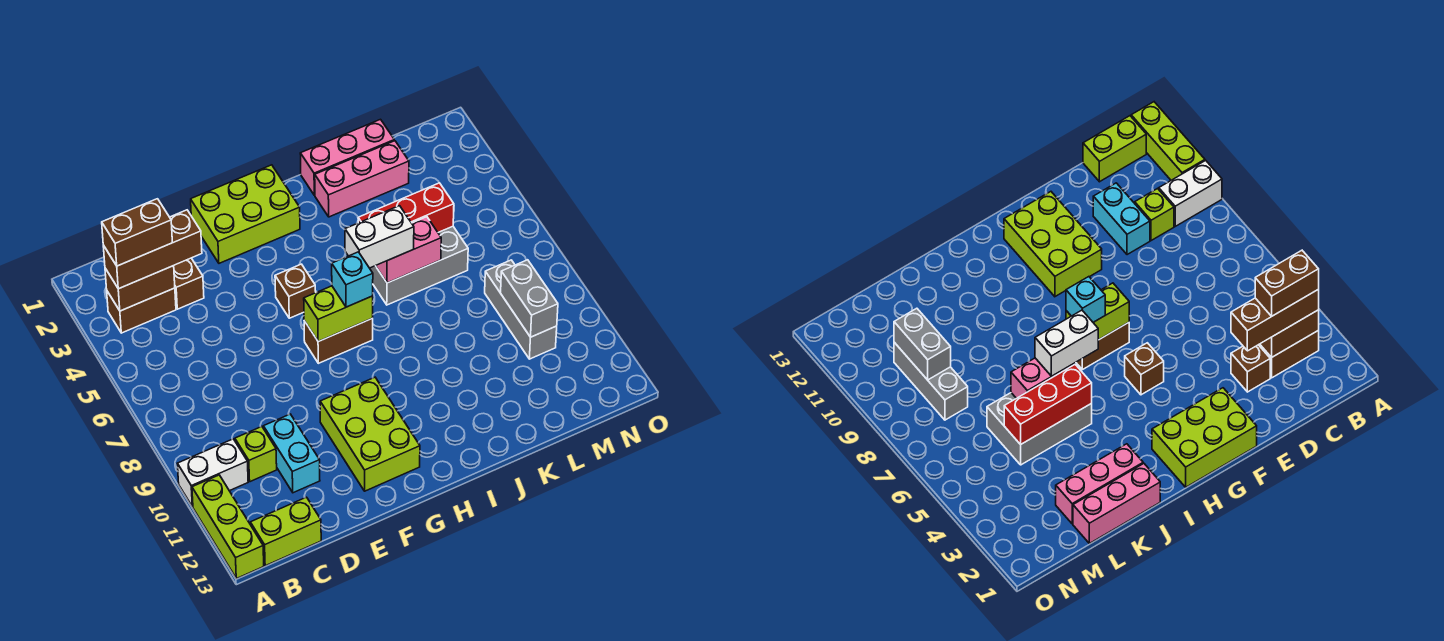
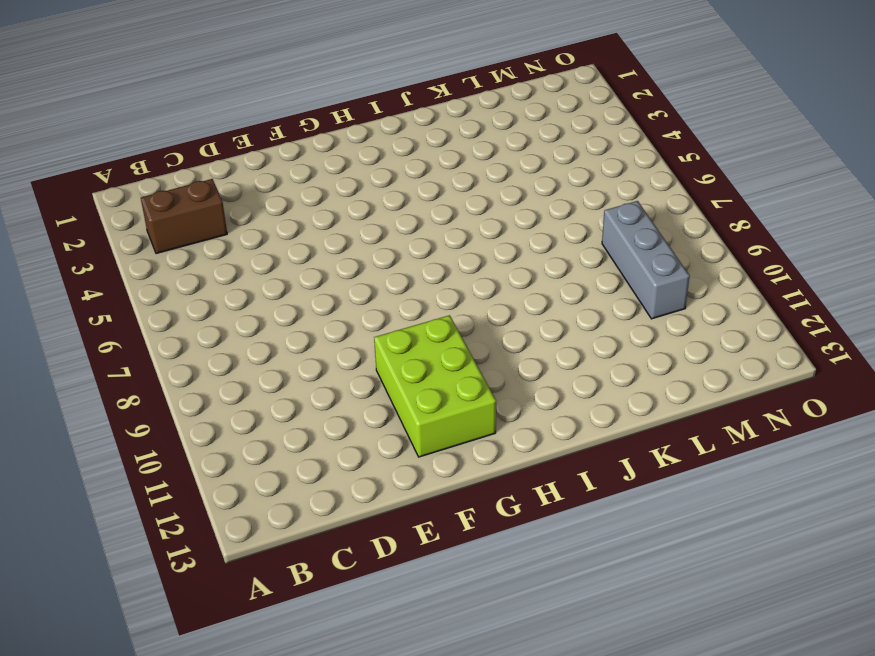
none -> white 1x2 brick [177,439,248,507]
none -> lime 1x3 brick [192,475,264,579]
none -> lime 1x2 brick [250,497,321,566]

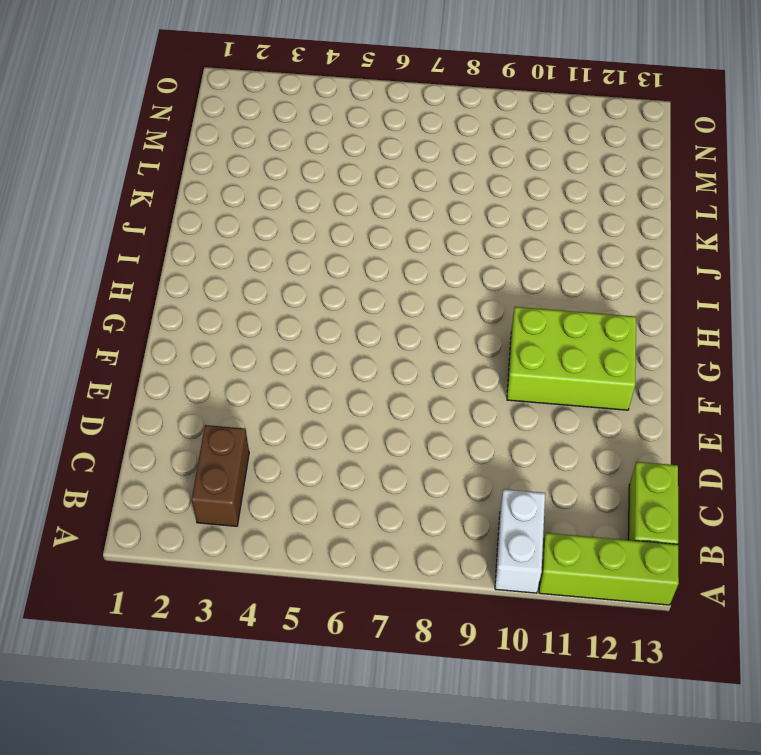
none -> lime 1x1 brick [235,427,277,482]
none -> brown 1x1 brick [174,258,204,309]
none -> cyan 1x2 brick [263,414,320,493]

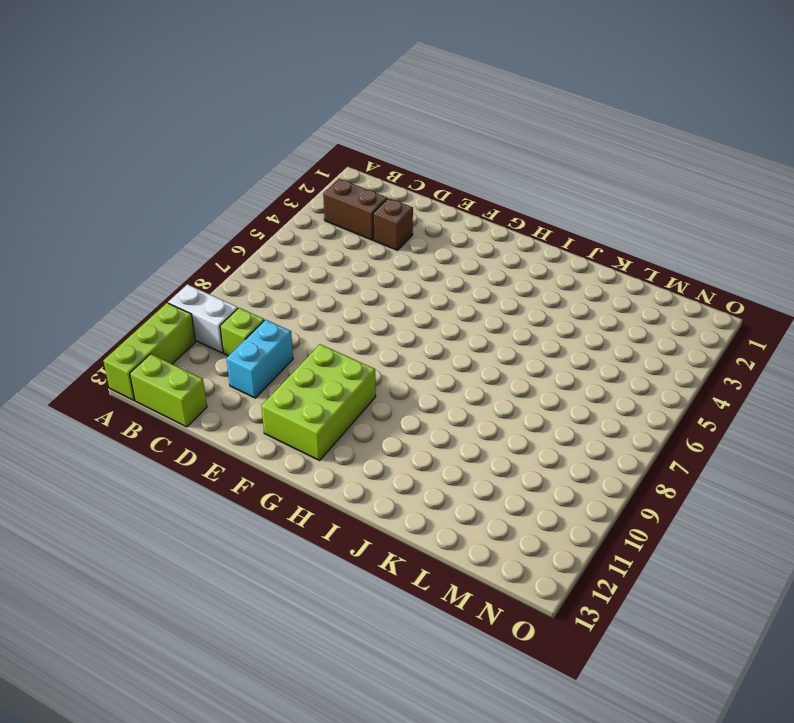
none -> lime 2x3 brick [191,165,300,263]
none -> brown 1x1 brick [275,264,316,318]
none -> brown 1x2 brick [304,318,373,363]

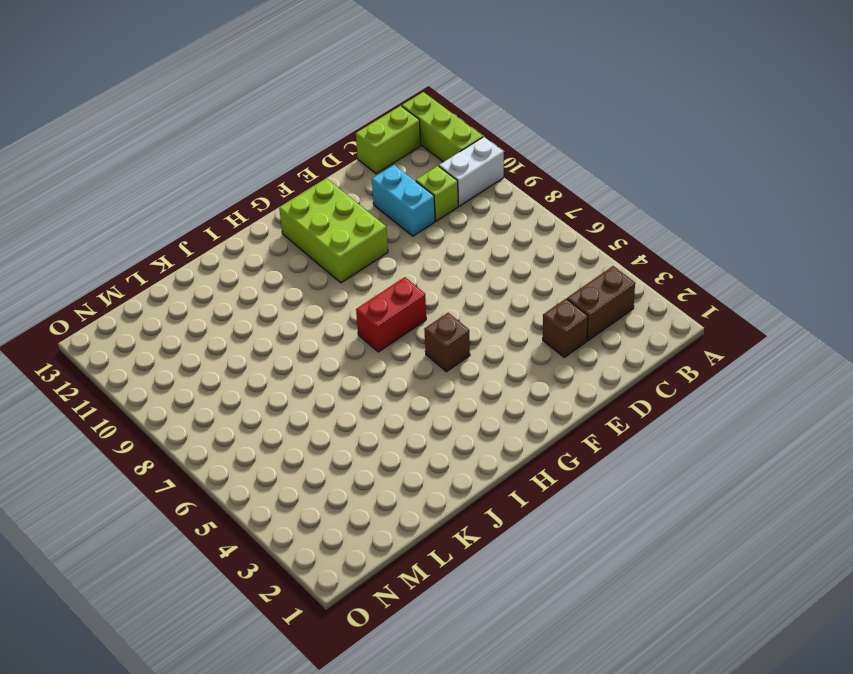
red 1x2 brick [356,277,426,352] -> brown 1x2 brick [304,318,373,363]
none -> lime 2x3 brick [191,165,300,263]
none -> pink 1x3 brick [300,119,394,195]
none -> pink 1x3 brick [315,141,409,217]

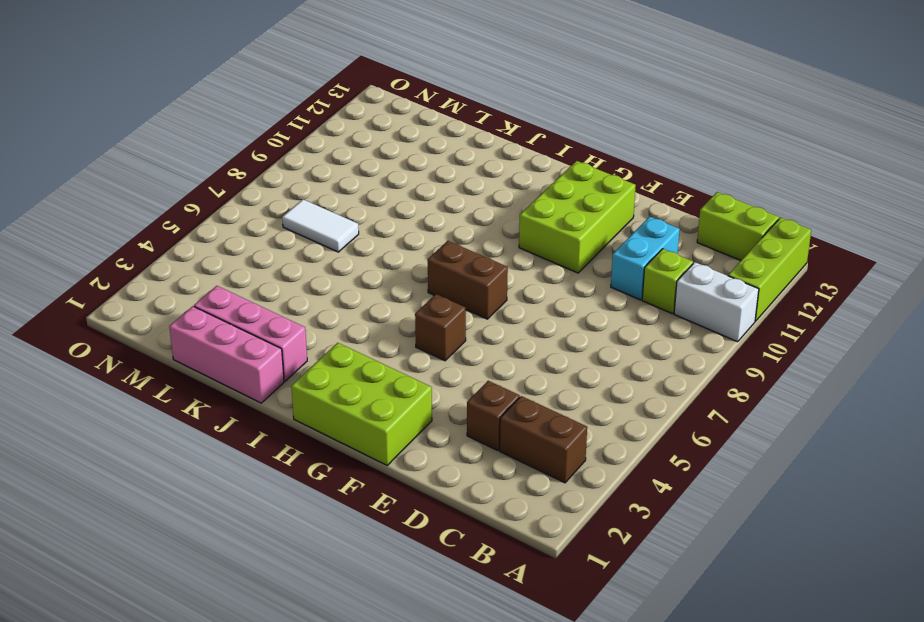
white 1x2 tile [282,199,359,252] -> none
none -> grey 2x3 brick [370,226,468,305]
none -> grey 1x3 brick [485,260,557,359]
none -> brown 1x2 brick [105,266,175,311]

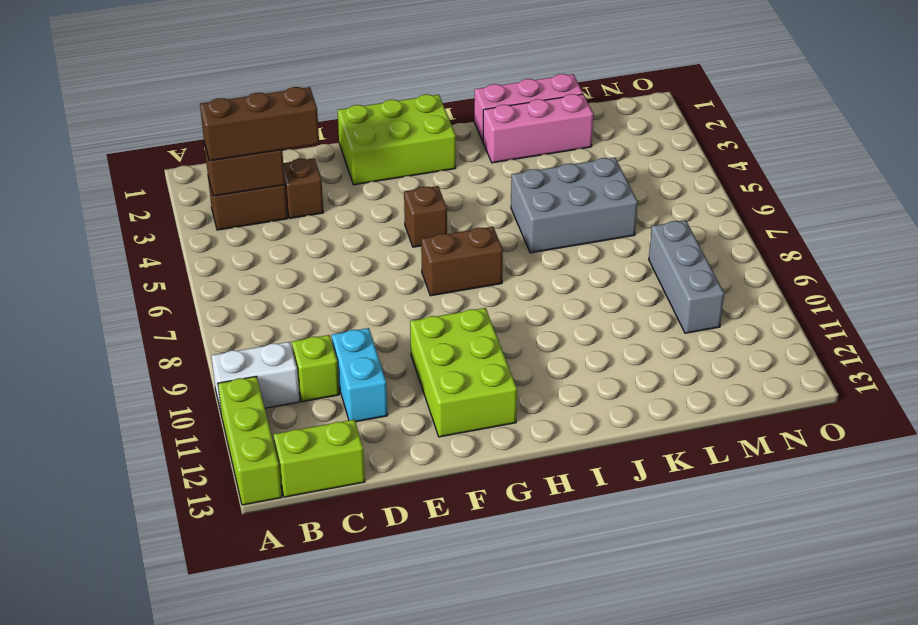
none -> lime 1x2 brick [304,286,373,342]
none -> red 1x3 brick [358,183,454,232]
none -> pink 1x2 brick [376,217,441,283]

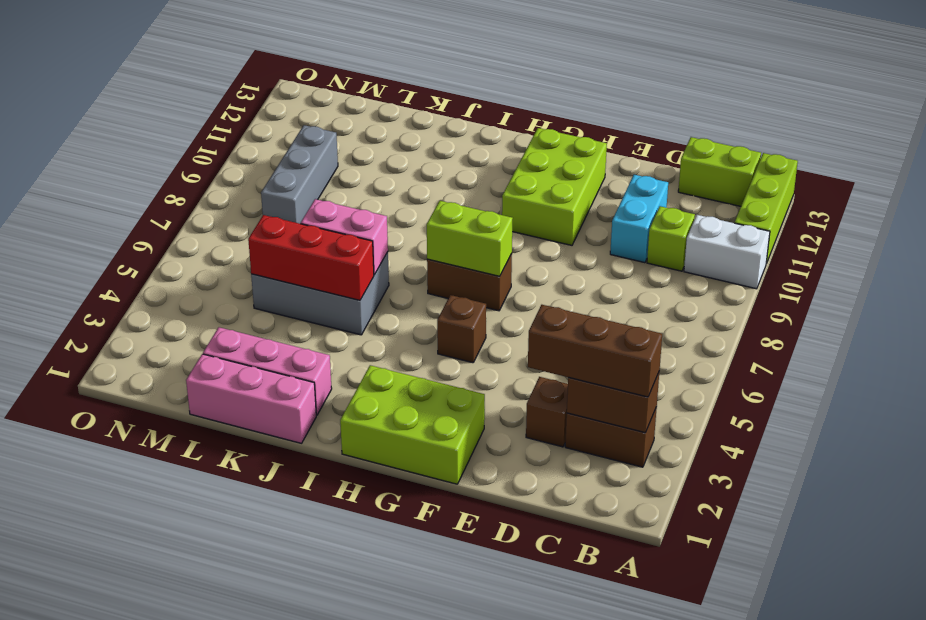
none -> grey 1x2 brick [501,260,558,337]
none -> cyan 1x1 brick [332,252,373,307]
none -> white 1x2 brick [345,206,414,268]

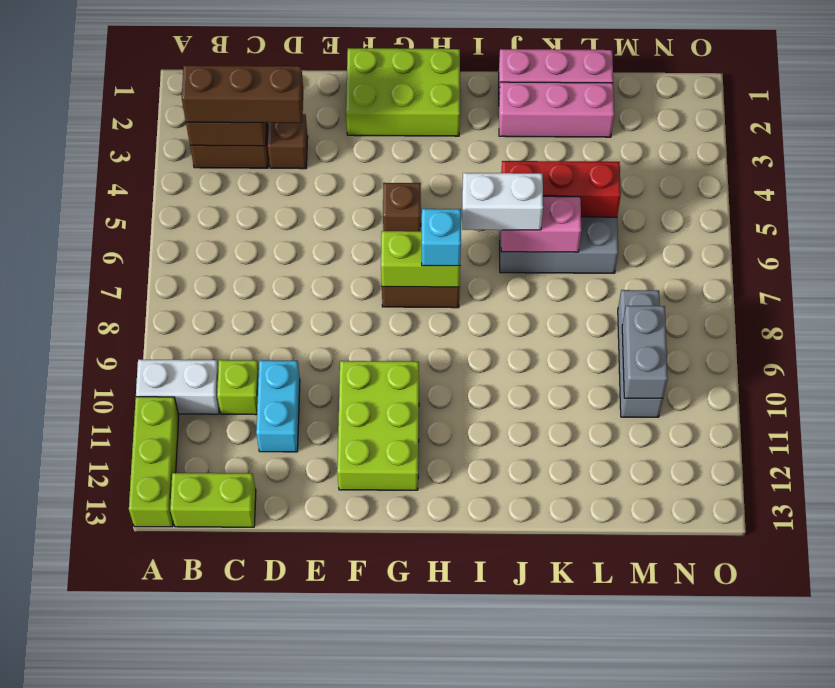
none -> brown 1x2 brick [102,199,172,266]

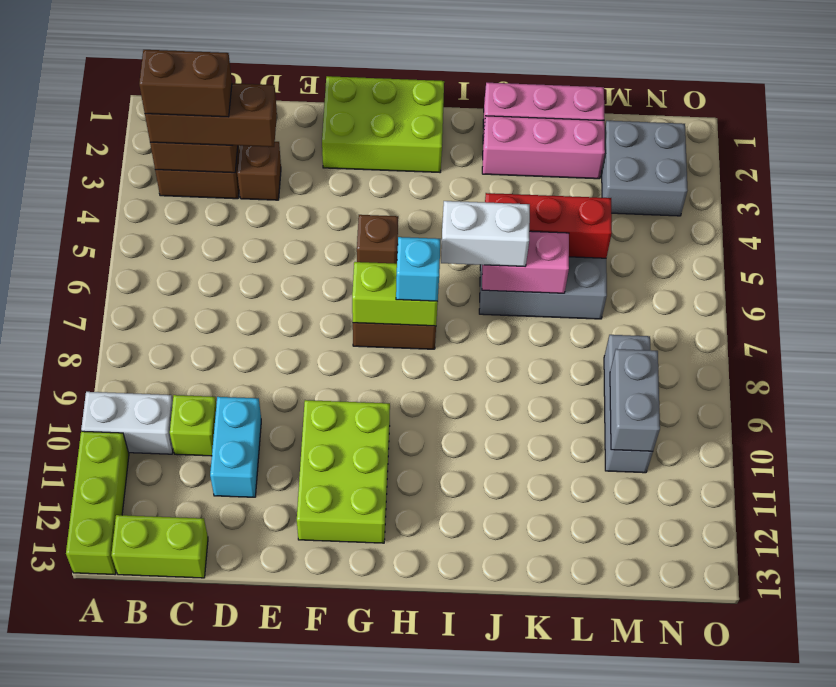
grey 2x2 brick [602,121,687,216] -> none

